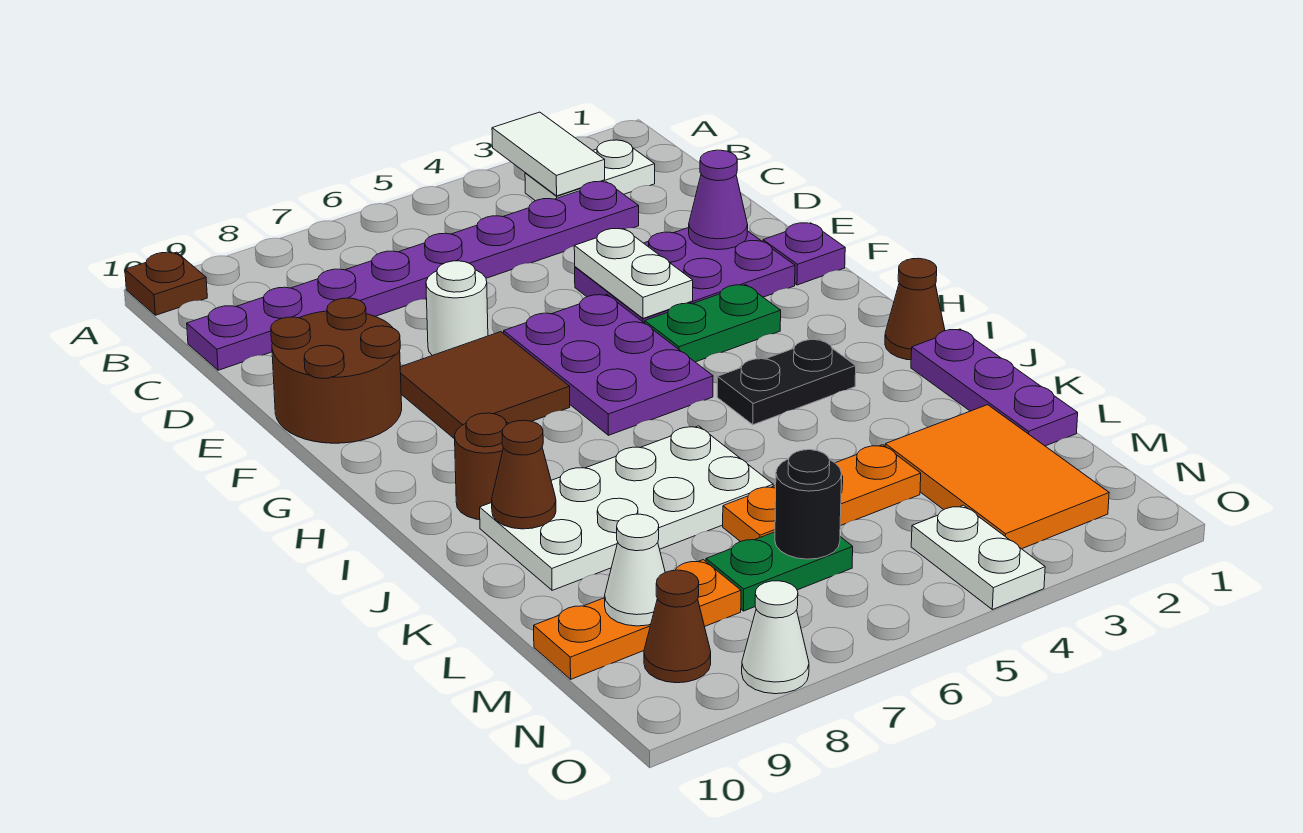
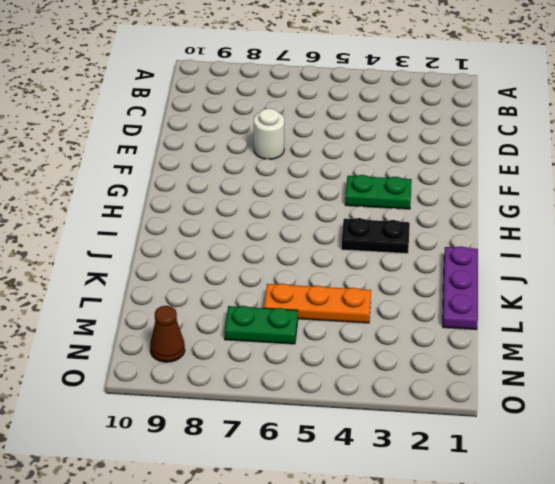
none -> brown 1x1 plate [125,252,207,315]
none -> white 1x2 plate [525,140,655,201]
none -> purple 1x8 plate [187,181,639,370]

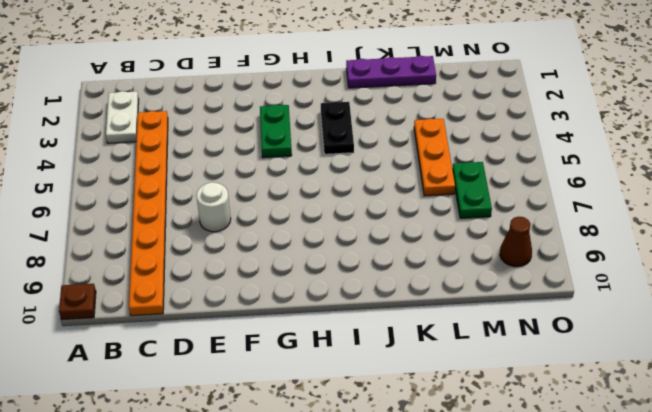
orange 1x8 plate [129,111,168,316] -> purple 1x8 plate [187,181,639,370]
none -> purple 2x3 plate [575,228,795,323]
none -> brown 2x2 round brick [271,298,402,443]
none -> purple 1x1 plate [763,223,845,285]

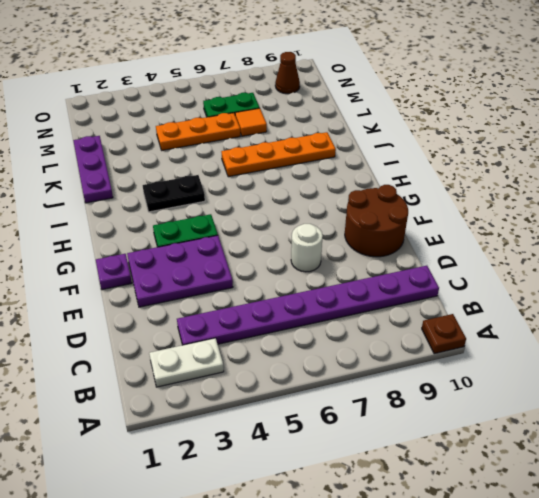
orange 1x4 plate [221,132,336,177] -> white 2x4 plate [480,426,773,590]
orange 1x1 tile [235,108,267,136] -> none
none -> purple 2x3 plate [504,295,713,435]
none -> brown 2x2 tile [400,332,570,439]
none -> brown 1x1 cone [885,258,945,360]

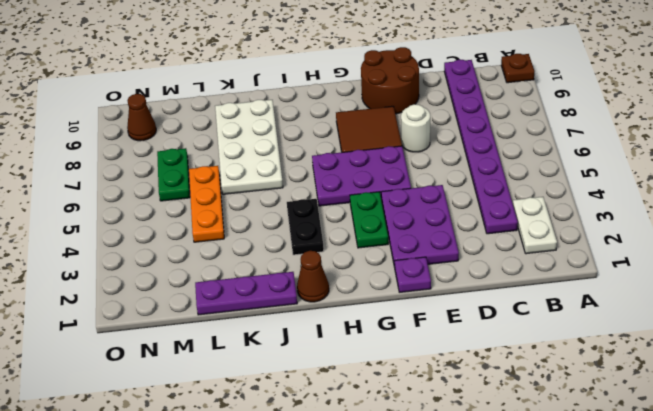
none -> brown 1x1 round brick [455,413,509,520]
none -> orange 2x3 tile [885,405,1109,549]
none -> orange 1x3 plate [534,560,741,679]

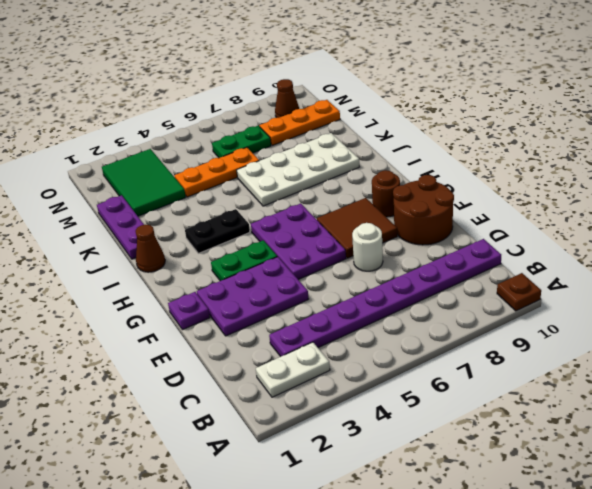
brown 1x1 round brick [372,170,400,217] -> brown 1x1 round brick moved to [455,413,509,520]
green 2x3 tile [102,149,186,216] -> orange 2x3 tile [885,405,1109,549]
none -> white 1x2 plate [911,505,1045,610]
none -> white 1x1 cone [742,581,809,694]
none -> white 1x2 tile [492,112,605,196]

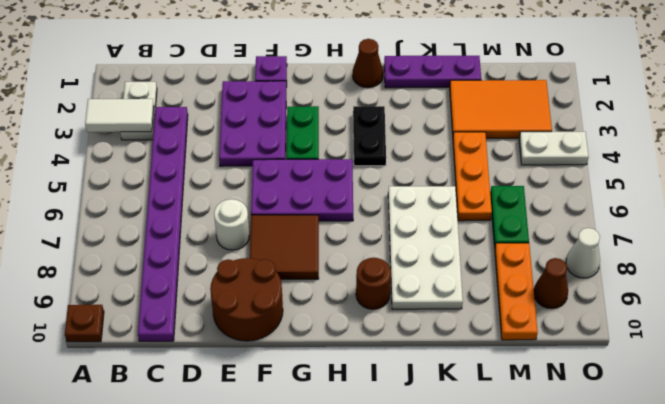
none -> purple 1x1 cone [689,150,748,250]
none -> white 1x2 plate [574,229,693,318]
none -> brown 1x1 cone [492,420,556,529]

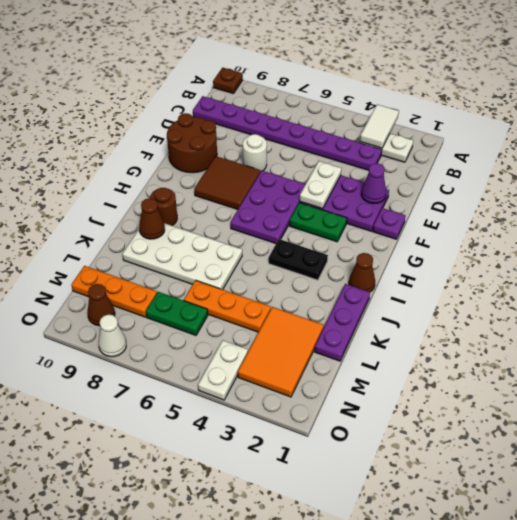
none -> black 1x1 round brick [775,450,842,559]
none -> white 1x1 cone [605,514,665,626]

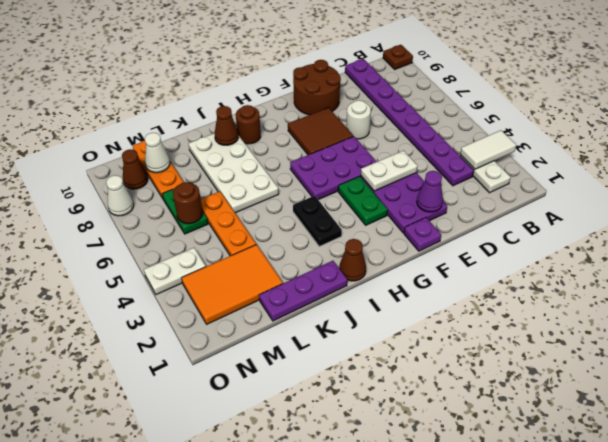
brown 1x1 round brick [173,182,203,224] -> black 1x1 round brick [775,450,842,559]

